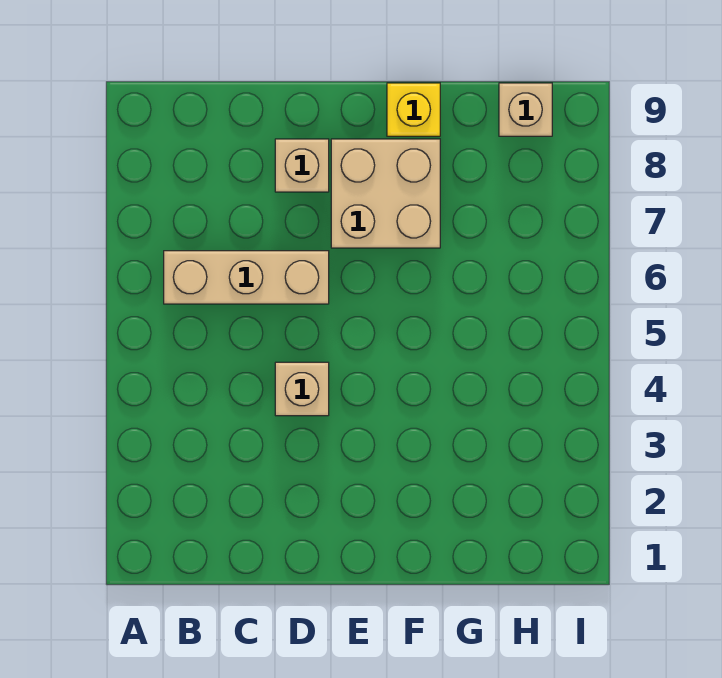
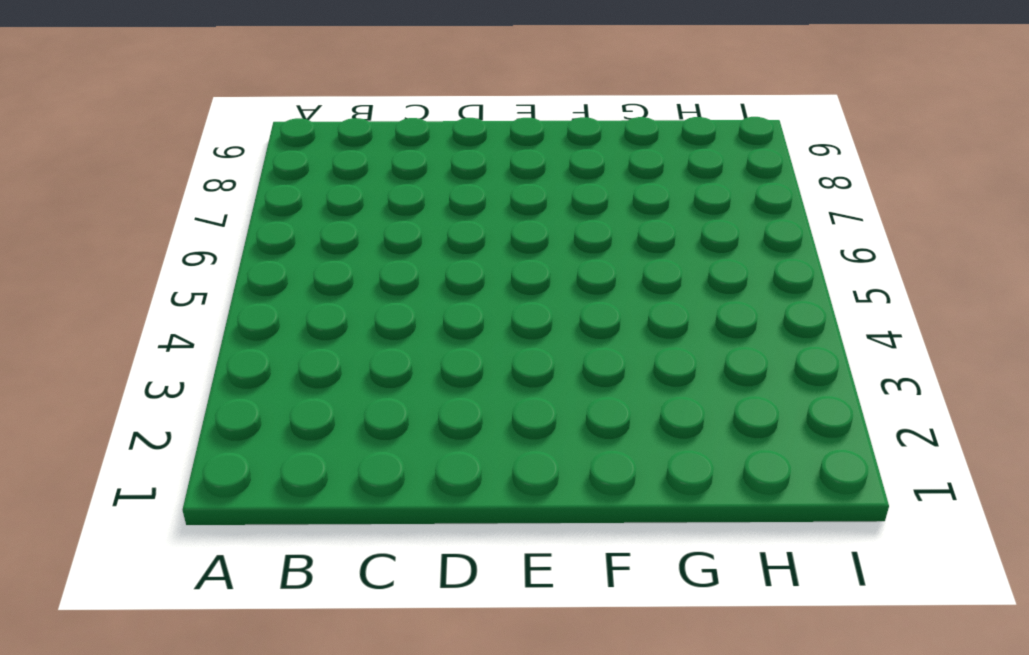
none -> tan 1x3 brick [164,251,329,304]
none -> tan 1x1 brick [275,362,329,416]

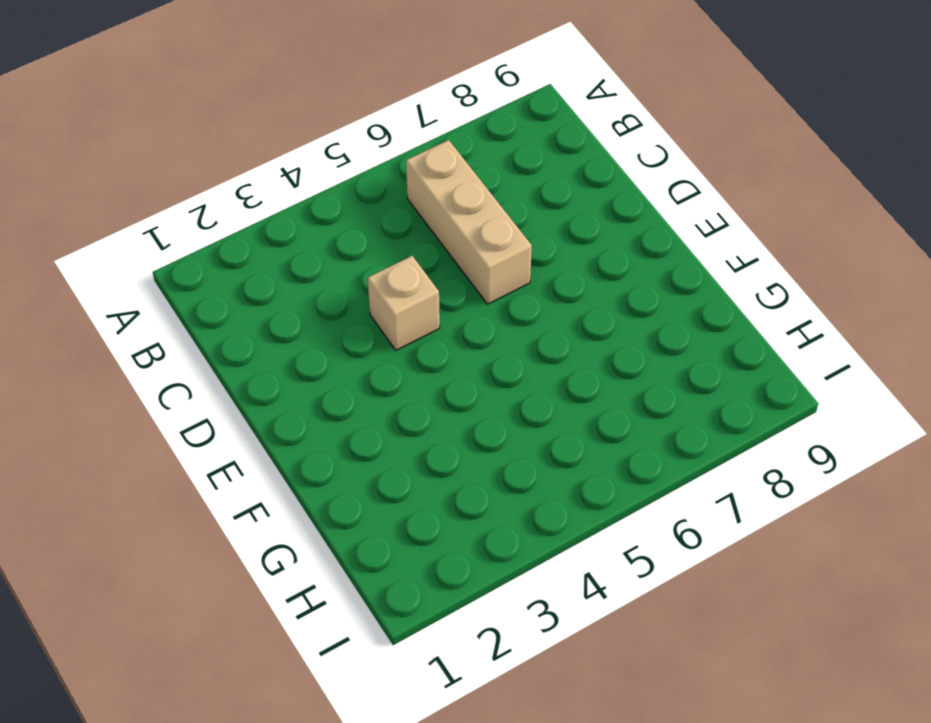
none -> tan 1x1 brick [275,139,329,192]
none -> tan 2x2 brick [331,139,440,248]

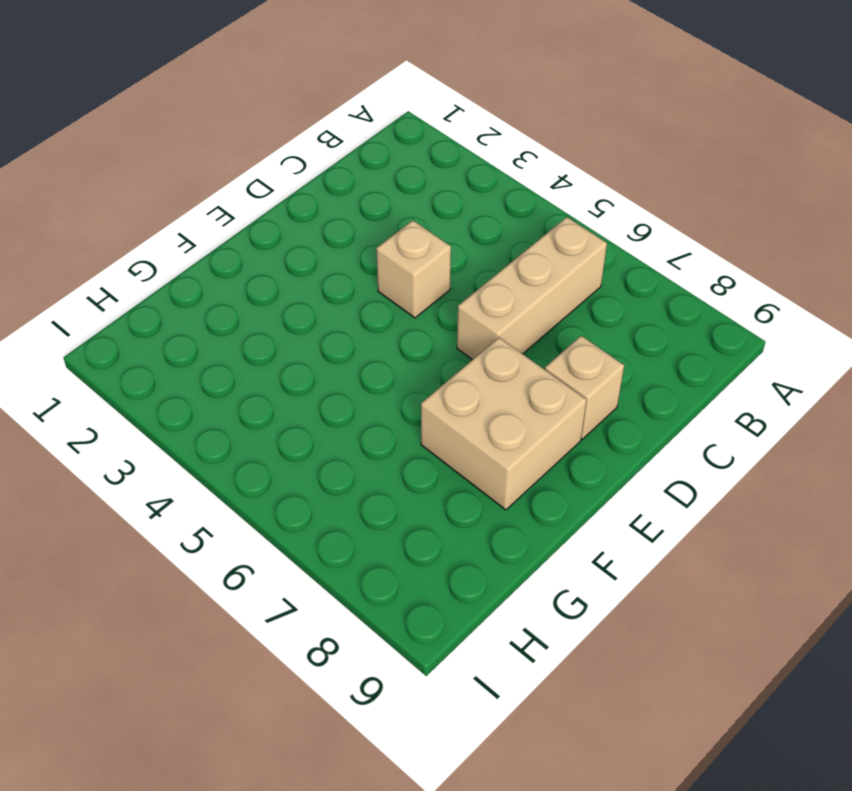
none -> yellow 1x1 brick [387,83,440,136]
none -> tan 1x1 brick [499,83,552,136]

